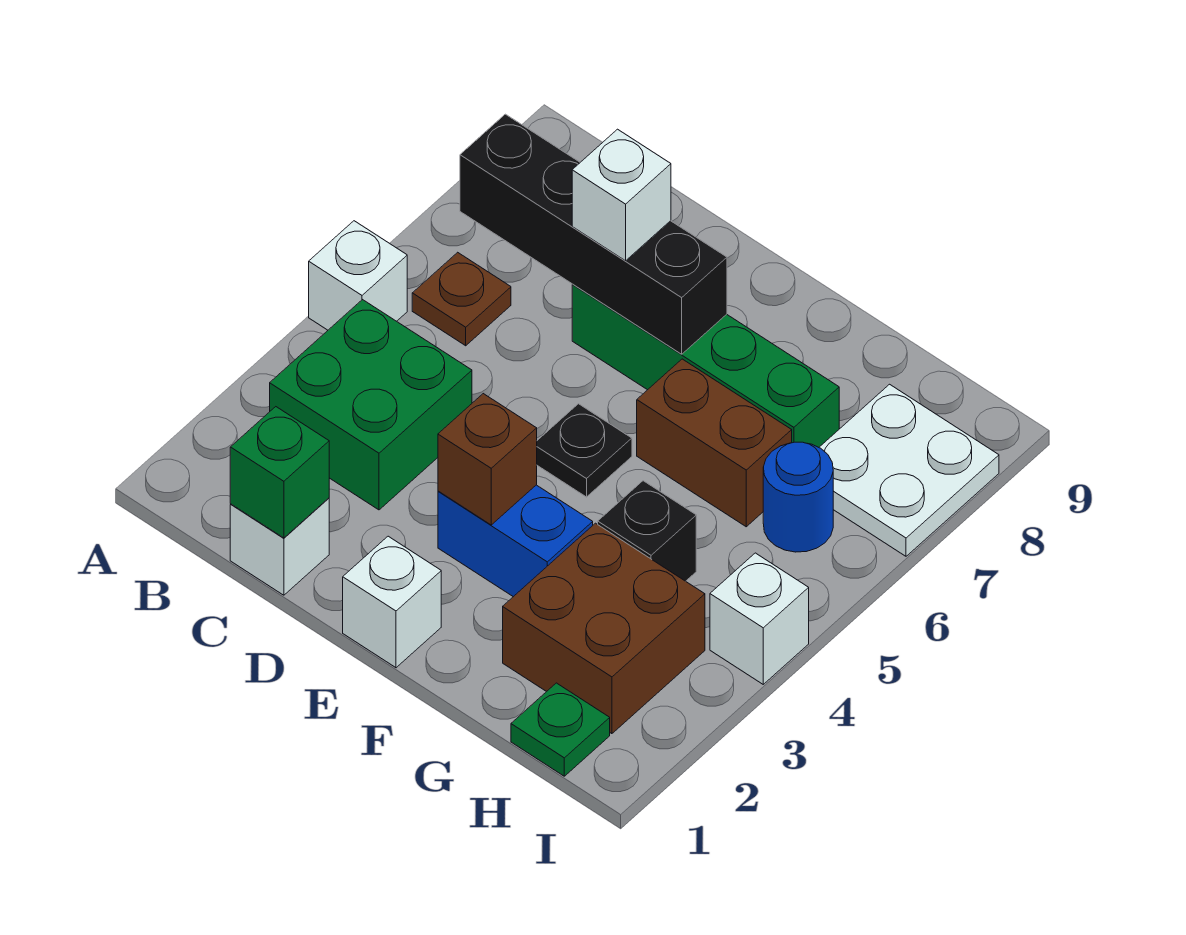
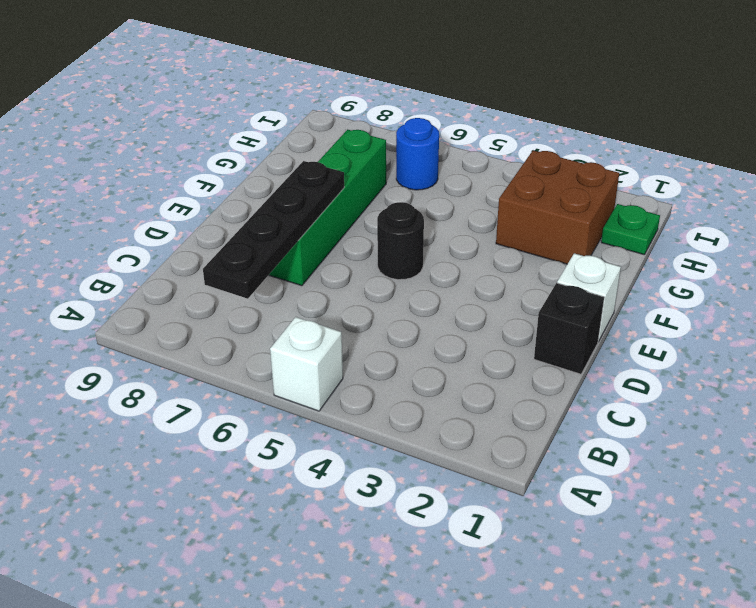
black 1x4 plate [203,161,344,299] -> black 1x4 brick [460,114,727,354]
black 1x1 brick [534,283,604,374] -> black 1x1 brick moved to [598,481,696,581]
black 1x1 round brick [377,202,424,280] -> black 1x1 plate [537,404,632,497]
none -> green 2x2 brick [270,300,472,510]
none -> brown 1x1 plate [412,252,511,346]
none -> white 1x1 brick [230,498,329,595]

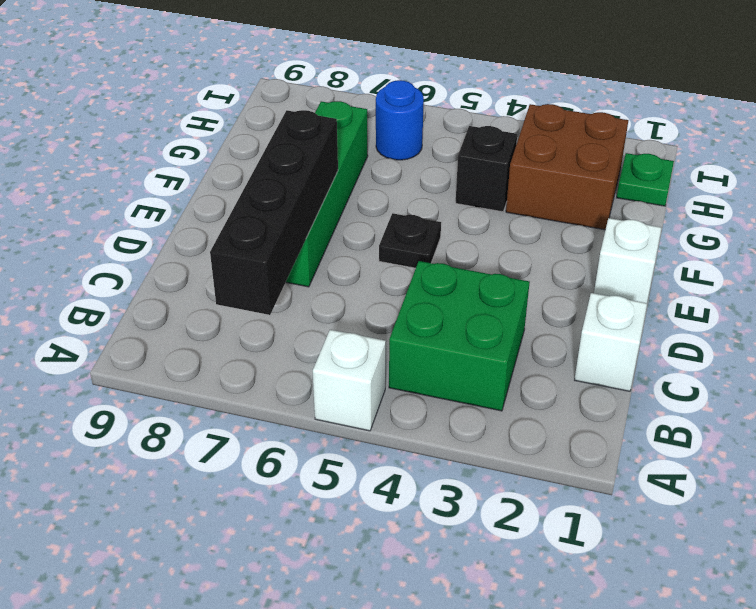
none -> brown 1x1 plate [412,252,511,346]
none -> blue 1x2 brick [438,485,593,597]
none -> brown 1x2 brick [637,359,792,527]

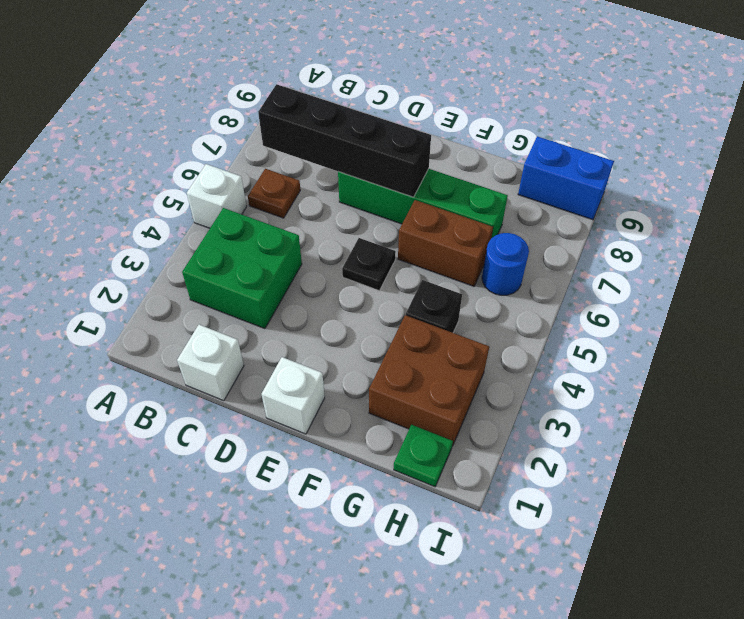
blue 1x2 brick [518,136,614,220] -> blue 1x2 brick moved to [438,485,593,597]
none -> white 2x2 plate [819,384,999,556]
none -> white 1x1 brick [710,553,809,684]
none -> green 1x1 brick [230,407,329,538]

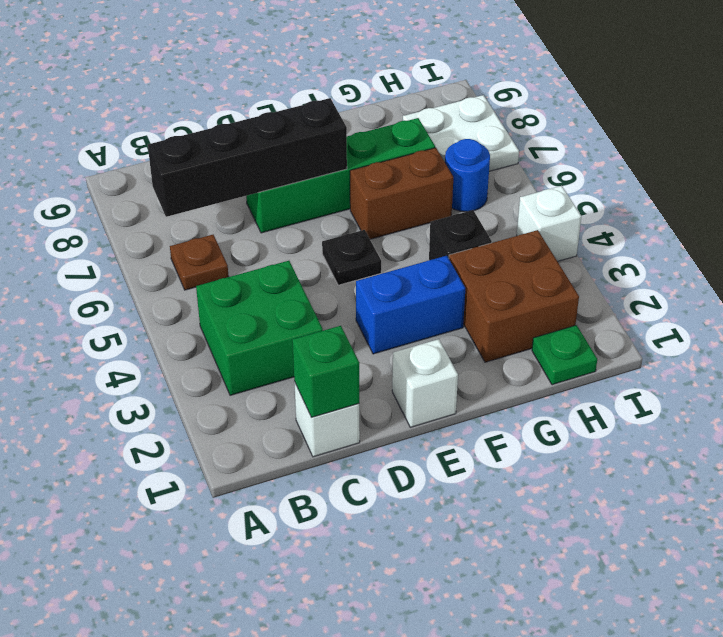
none -> white 1x1 brick [309,221,407,330]
none -> brown 1x1 brick [438,394,537,525]
none -> white 1x1 brick [572,129,671,261]

